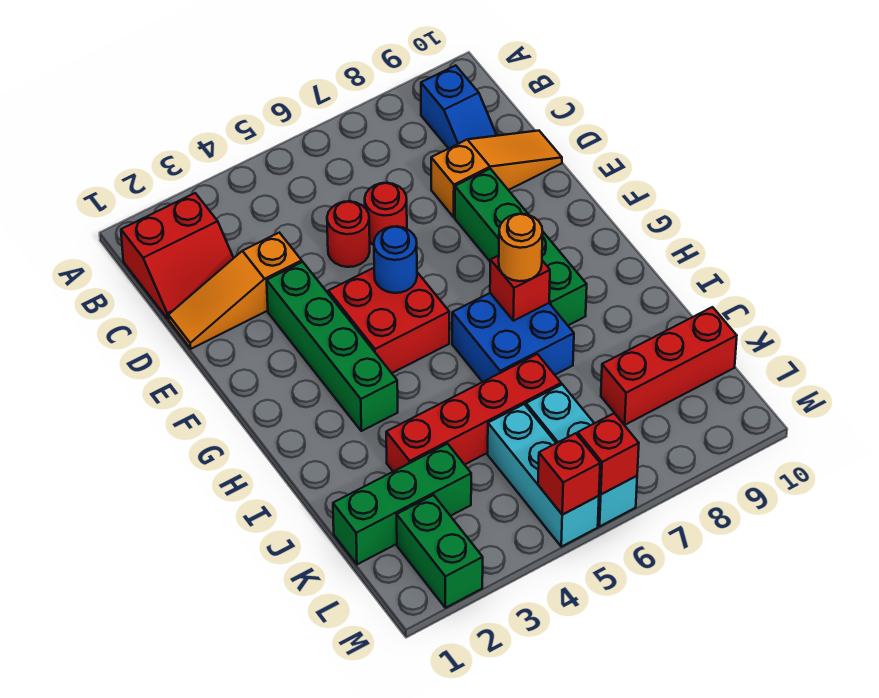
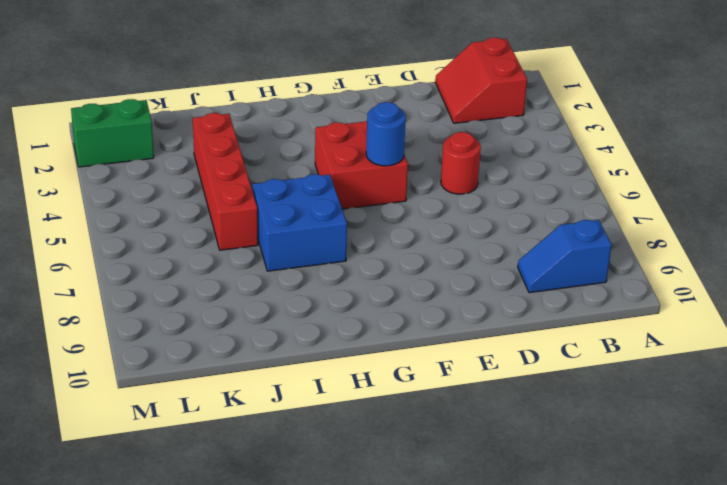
none -> orange 1x3 slope [168,233,302,349]
none -> red 1x1 round brick [365,183,407,245]
none -> orange 1x3 slope [431,131,562,217]

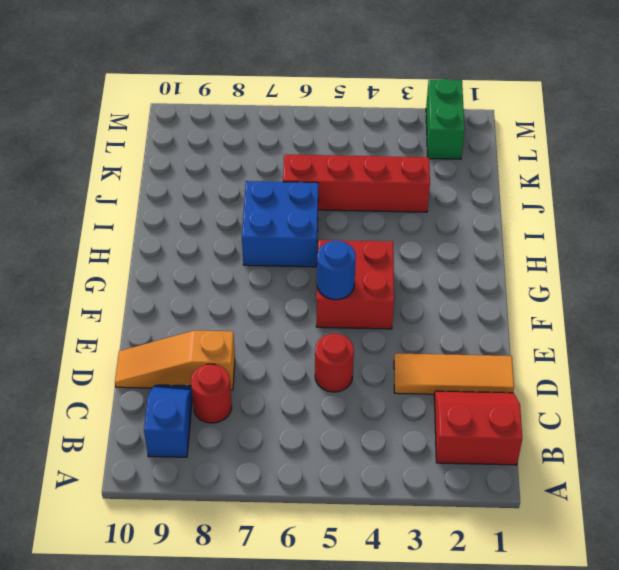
red 1x1 round brick [191,364,232,423] -> red 1x1 round brick moved to [365,183,407,245]
orange 1x3 tile [394,353,514,394] -> orange 1x3 slope [168,233,302,349]
none -> green 1x4 brick [267,262,398,431]
none -> green 1x4 brick [455,169,587,325]
none -> green 1x3 brick [333,444,471,564]

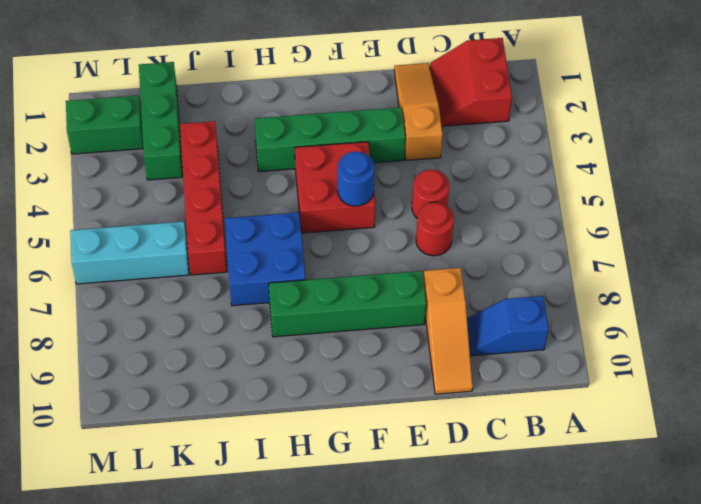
none -> cyan 1x3 brick [488,404,599,547]
none -> red 1x3 brick [601,307,737,425]
none -> red 1x1 brick [490,255,550,321]

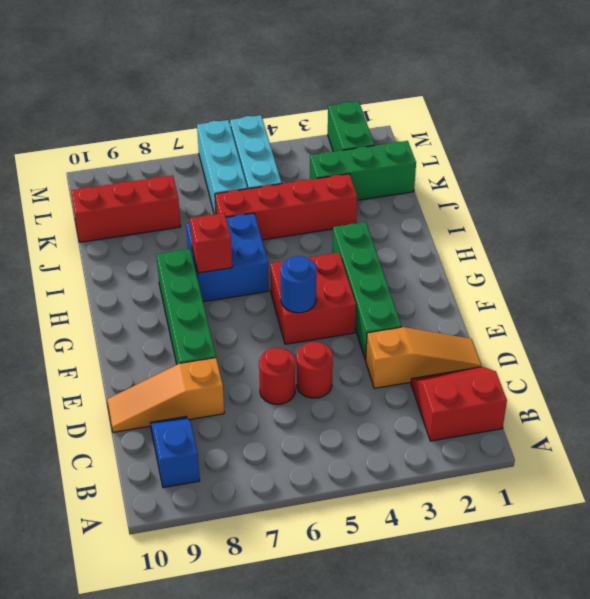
none -> red 1x1 brick [538,433,600,515]
none -> red 1x1 brick [578,413,639,494]
none -> orange 1x1 round brick [499,214,543,281]

